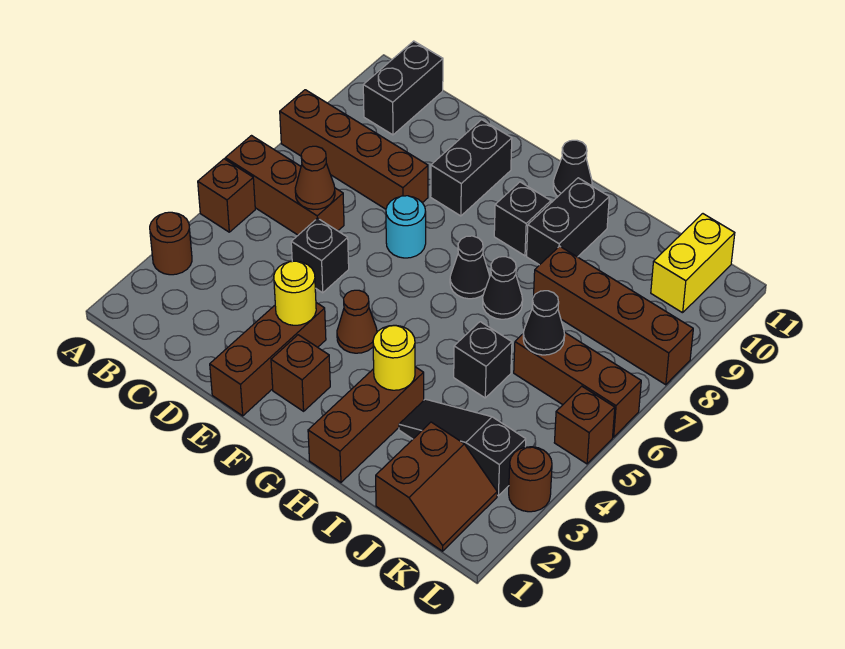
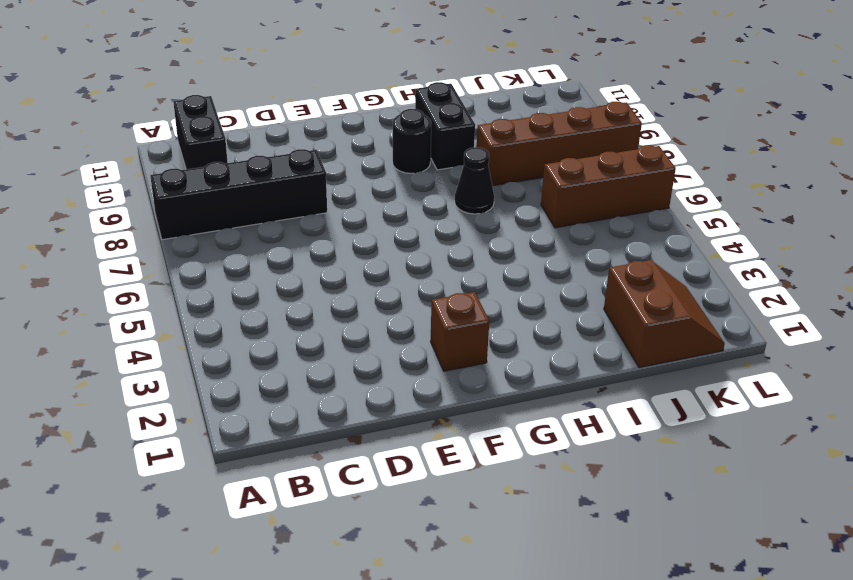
black 1x4 brick [150,149,327,240] -> brown 1x4 brick [280,90,428,209]
black 1x1 round brick [393,109,431,173] -> black 1x1 brick [494,182,551,256]
none -> brown 1x1 round brick [150,212,192,275]
none -> brown 1x1 brick [198,159,255,232]
none -> brown 1x3 brick [225,136,344,235]

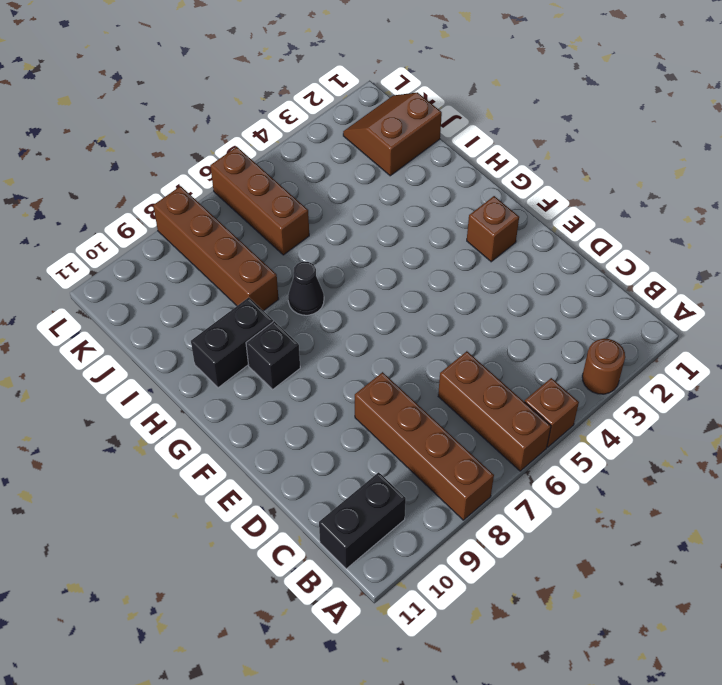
none -> black 1x1 brick [291,218,349,293]
none -> brown 1x3 brick [210,303,326,416]
none -> cyan 1x1 round brick [386,196,426,258]

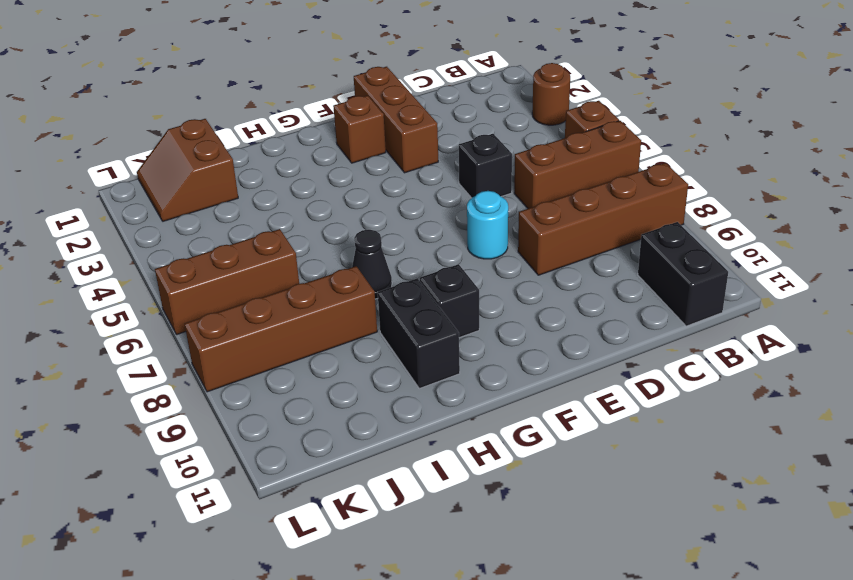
none -> black 1x2 brick [431,120,512,216]
none -> brown 1x1 cone [337,290,377,353]
none -> black 1x1 cone [450,236,490,299]

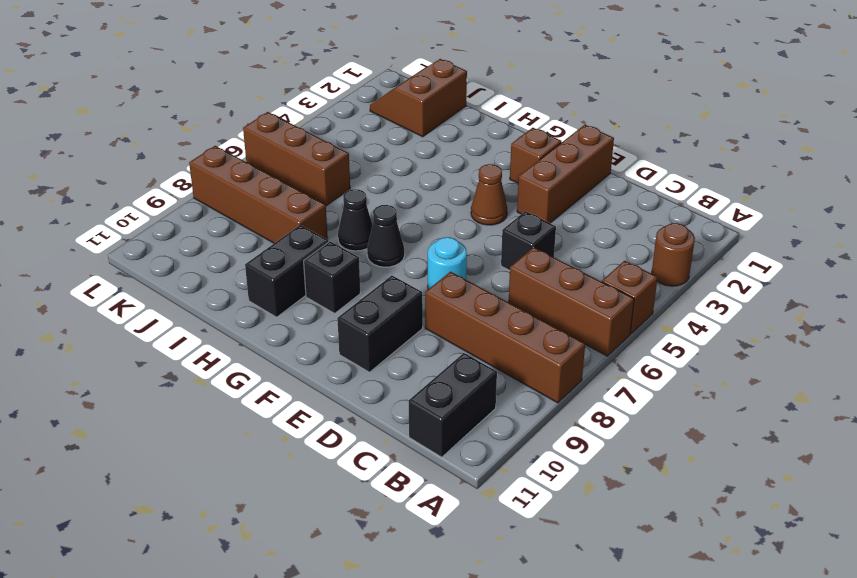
none -> black 1x1 cone [553,140,592,196]
none -> brown 1x3 brick [308,367,424,482]
none -> black 1x3 slope [399,399,526,496]

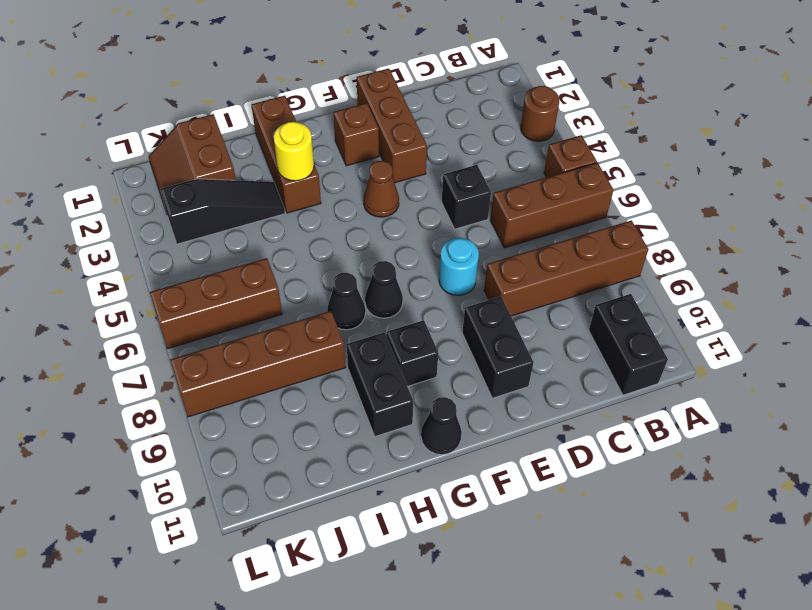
none -> black 1x1 brick [454,322,512,398]
none -> yellow 1x2 brick [651,214,735,313]
none -> brown 1x1 round brick [509,447,552,512]

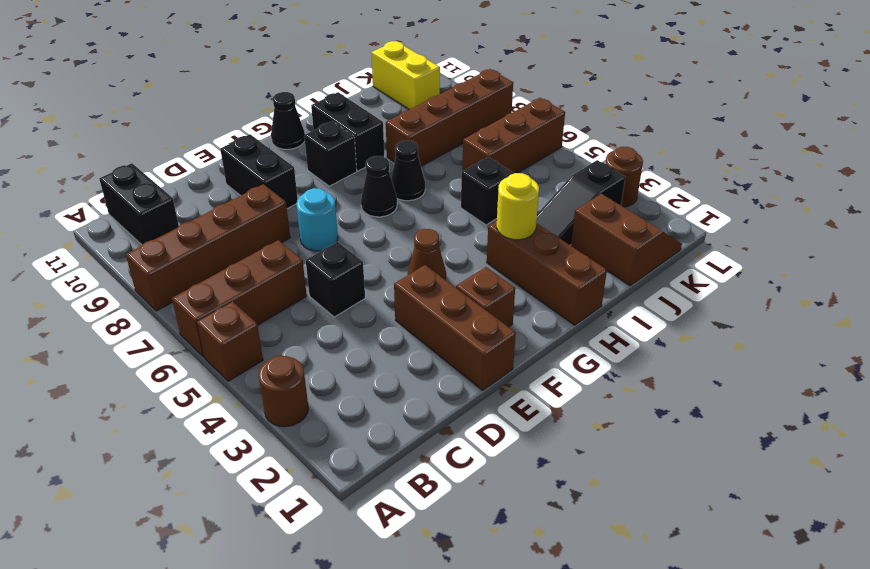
none -> brown 1x1 brick [554,386,615,464]
none -> brown 1x1 cone [295,146,335,209]
none -> yellow 1x1 round brick [274,261,316,325]

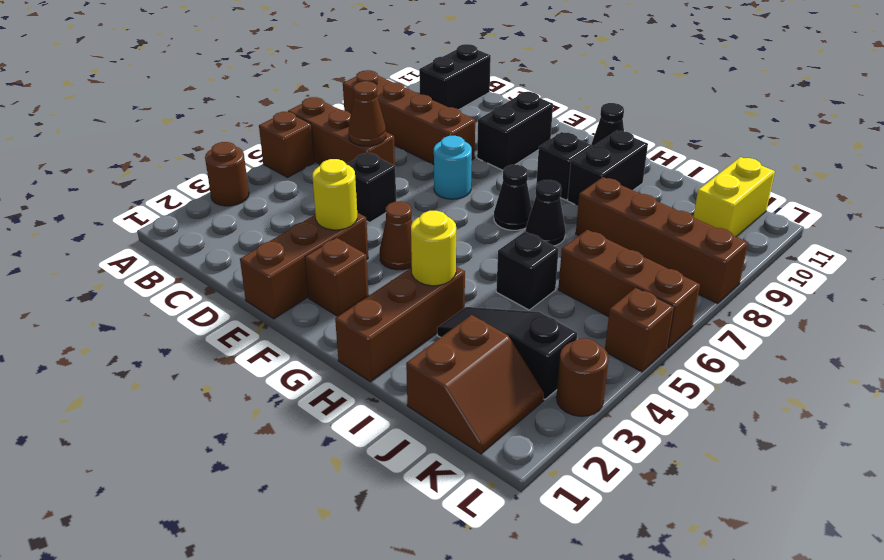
none -> black 1x1 cone [523,291,565,355]

